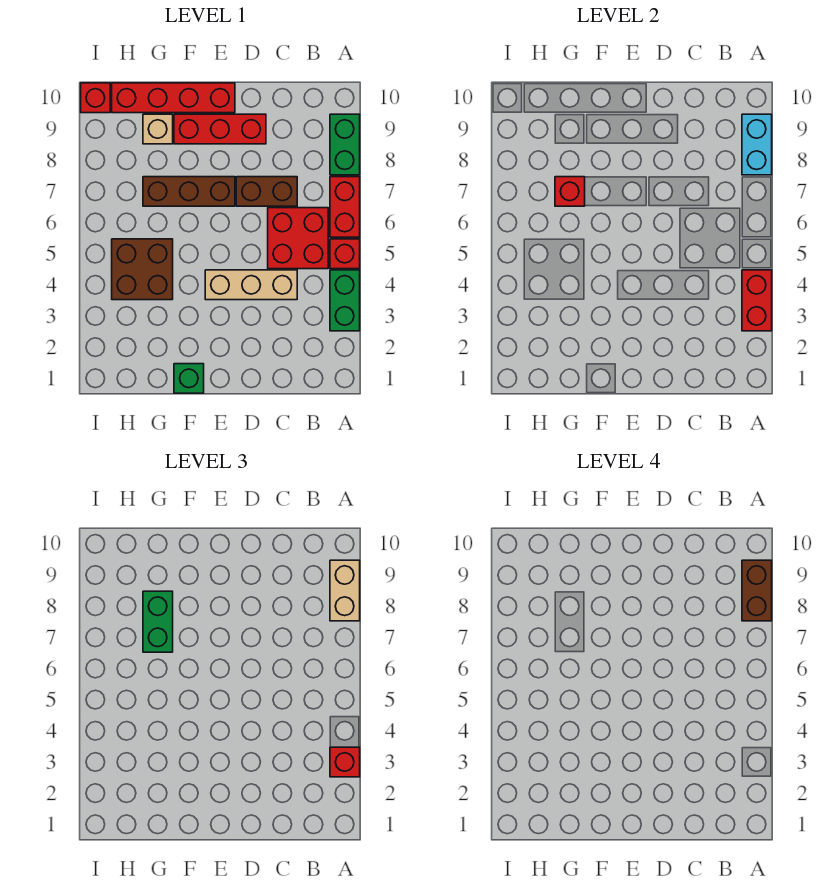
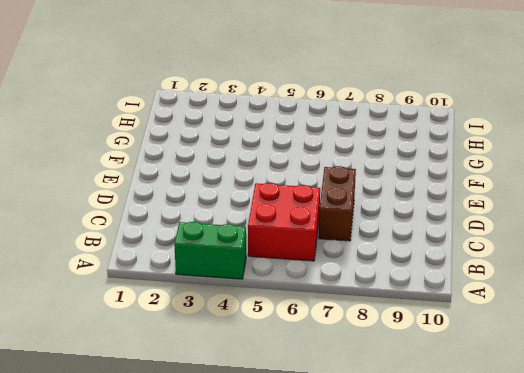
none -> red 1x1 brick [330,239,360,269]
none -> red 1x2 brick [330,177,360,237]
none -> green 1x2 brick [330,114,360,175]

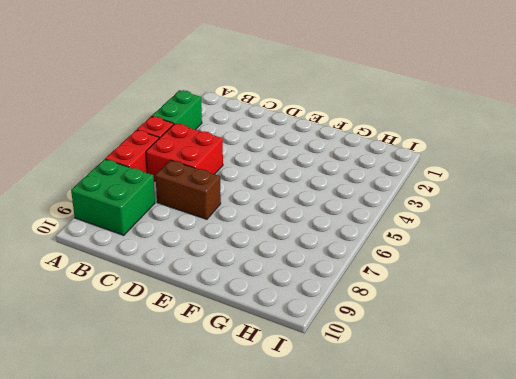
green 2x2 brick [71,159,155,235] -> green 1x2 brick [330,114,360,175]
none -> tan 1x3 brick [205,270,297,300]
none -> red 1x3 brick [174,114,266,144]
none -> brown 1x3 brick [143,177,235,206]

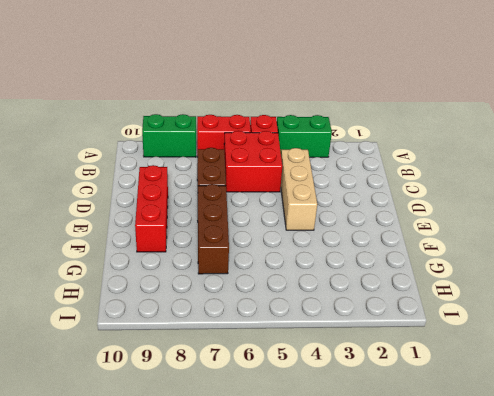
none -> red 1x4 brick [112,83,235,113]
none -> green 1x1 brick [174,364,204,393]
none -> brown 2x2 brick [112,239,173,300]

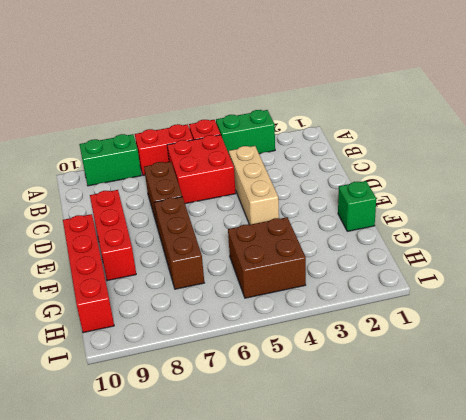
none -> tan 1x1 brick [143,114,173,144]
none -> red 1x1 brick [81,83,110,113]
none -> red 1x2 brick [742,270,772,331]

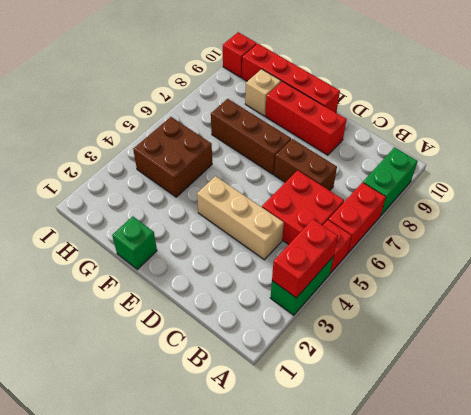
none -> cyan 1x2 brick [742,114,772,175]
none -> red 1x1 brick [555,177,585,206]
none -> red 1x1 brick [330,747,360,777]

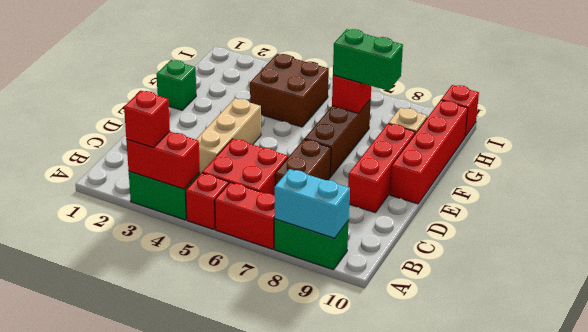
none -> tan 1x2 brick [330,560,360,621]
none -> brown 1x2 brick [742,560,772,621]

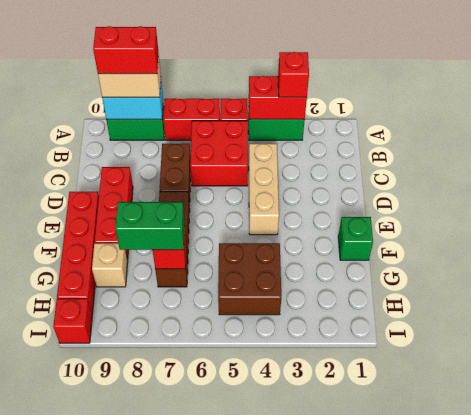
red 1x2 brick [93,26,158,74] -> brown 1x2 brick [742,560,772,621]

